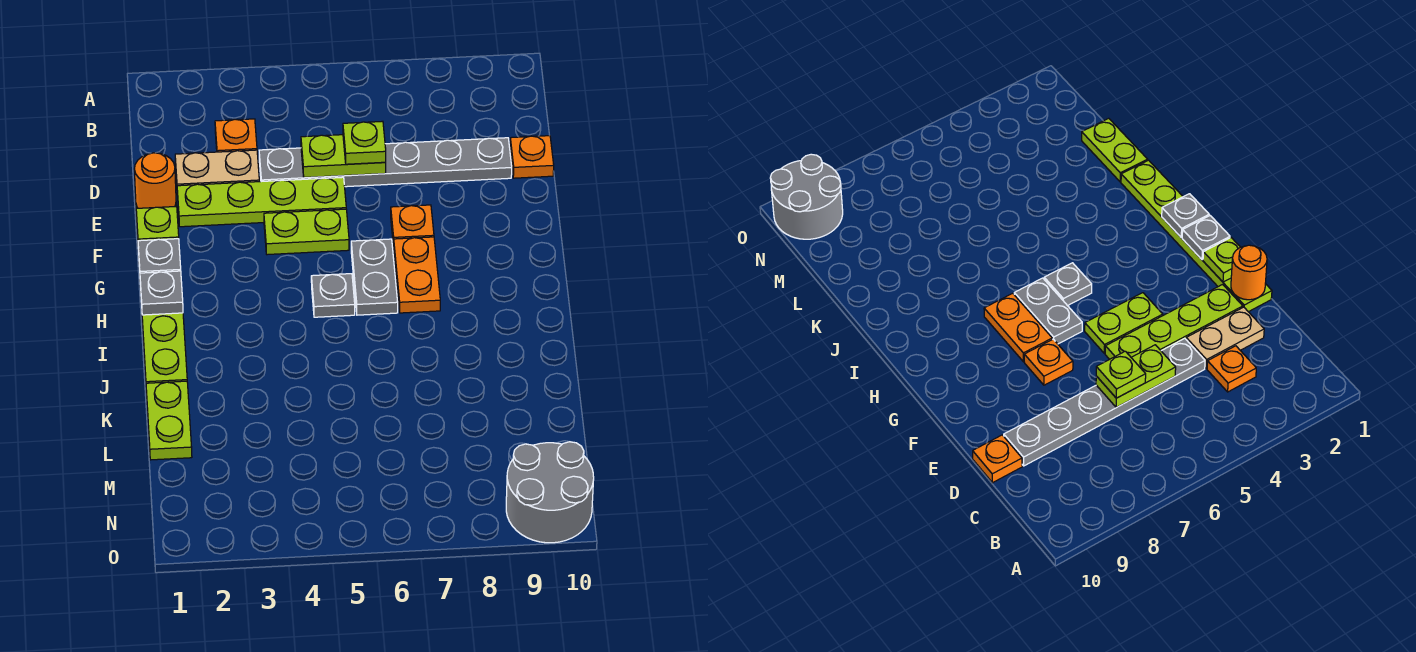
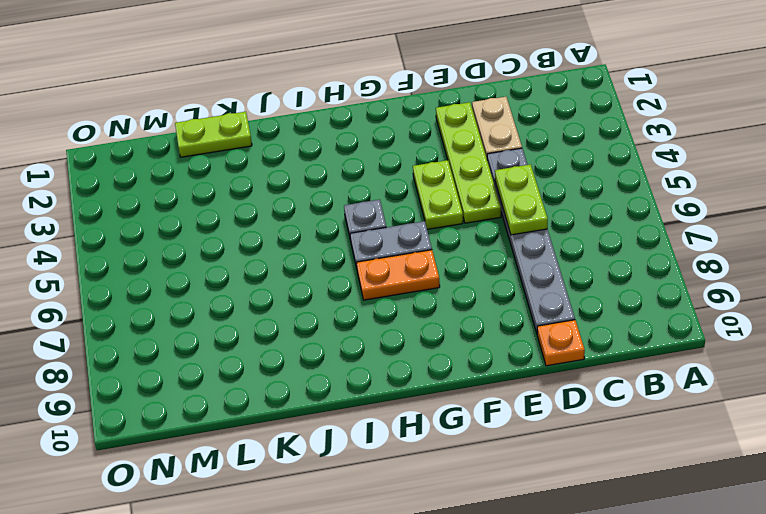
none -> orange 1x1 plate [215,119,257,152]
none -> lime 1x6 plate [135,195,187,383]
none -> orange 1x1 plate [391,205,434,247]

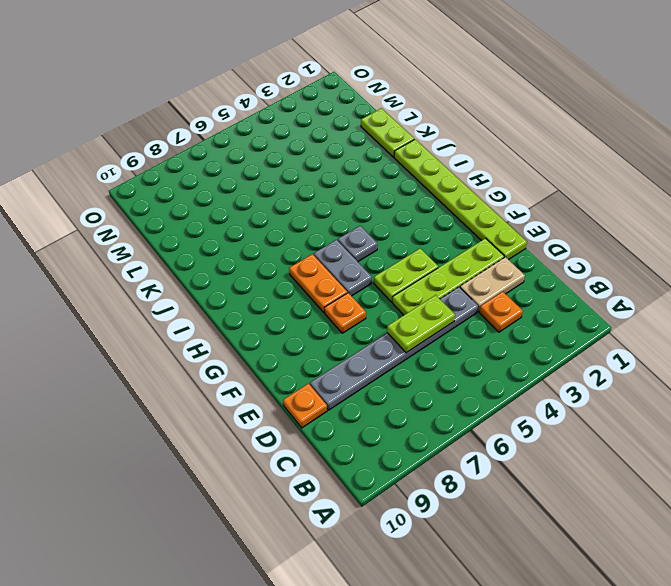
none -> grey 2x2 round brick [506,442,594,543]
none -> orange 1x1 round brick [134,153,176,208]
none -> lime 1x1 plate [136,206,179,241]

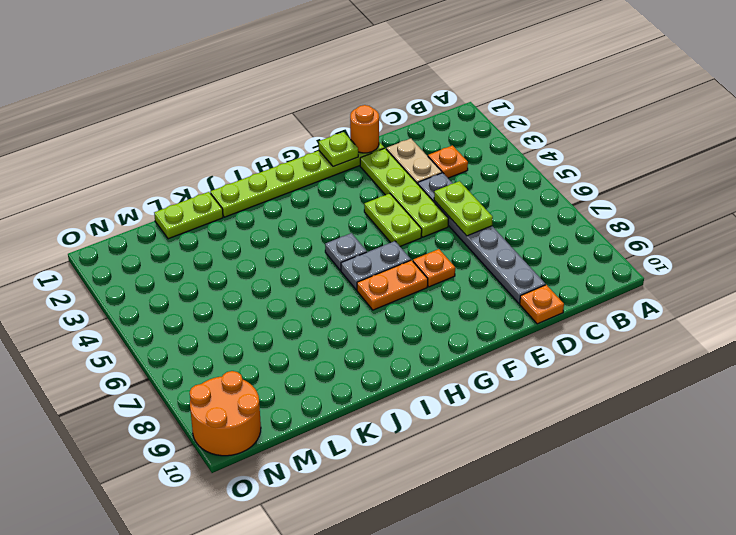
orange 2x2 round brick [190,371,261,456] -> grey 2x2 round brick [506,442,594,543]
none -> grey 1x1 plate [138,239,181,273]
none -> grey 1x1 plate [140,271,183,315]
none -> lime 1x1 plate [343,121,386,164]

